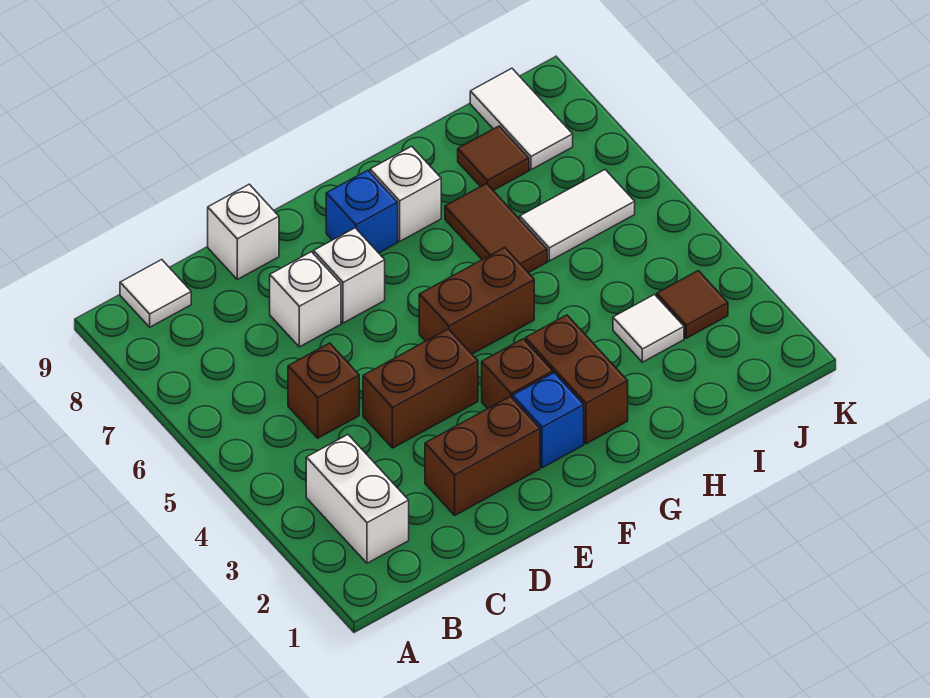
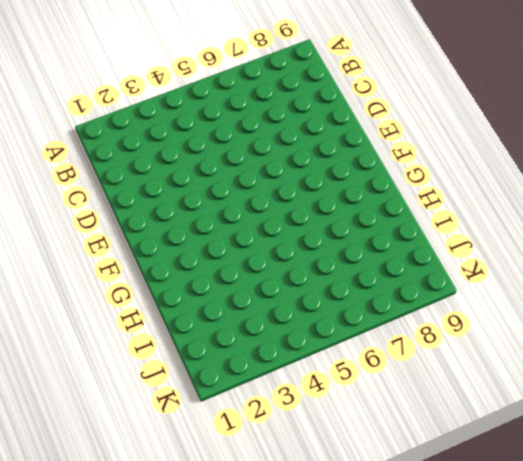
none -> white 1x2 brick [306,435,409,563]
none -> white 1x1 tile [120,260,191,327]
none -> brown 1x1 brick [288,343,359,438]

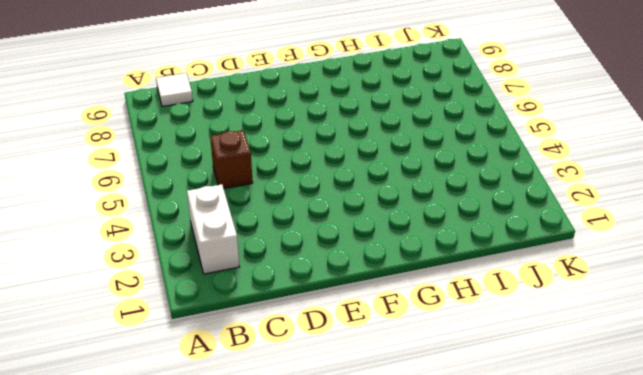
none -> brown 1x2 brick [425,396,540,515]
none -> brown 1x2 brick [363,329,478,448]
none -> white 1x1 brick [270,252,341,347]

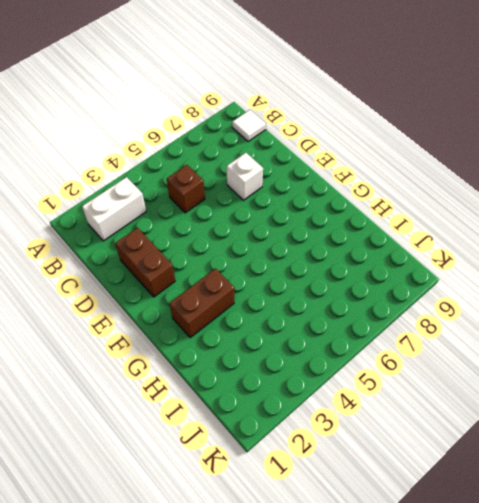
none -> brown 1x2 brick [363,329,478,448]
none -> white 1x1 brick [208,184,279,279]
none -> white 1x1 brick [314,228,385,323]

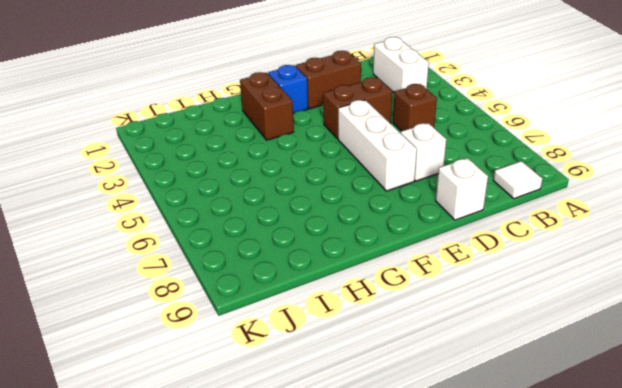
white 1x3 brick [338,100,417,191] -> white 1x1 brick [314,228,385,323]
none -> brown 1x1 brick [482,339,553,409]
none -> brown 1x2 brick [419,248,534,354]
none -> blue 1x1 brick [326,170,398,253]

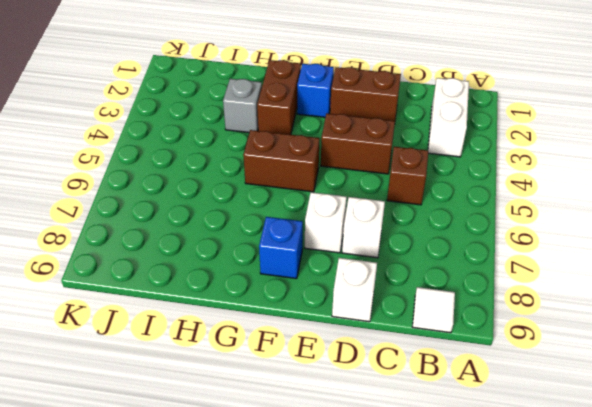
grey 1x1 brick [223,79,262,133] -> none
none -> brown 1x1 brick [482,339,553,409]
none -> white 1x1 brick [370,146,441,241]
none -> brown 1x2 tile [445,184,547,273]

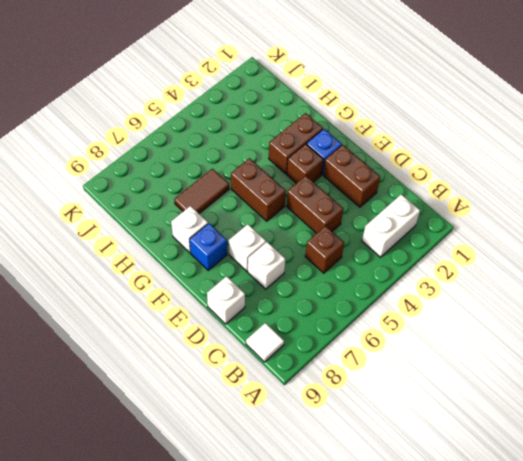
none -> white 1x1 tile [613,295,684,362]
none -> white 1x2 tile [520,170,635,261]
none -> brown 1x1 tile [458,126,529,190]

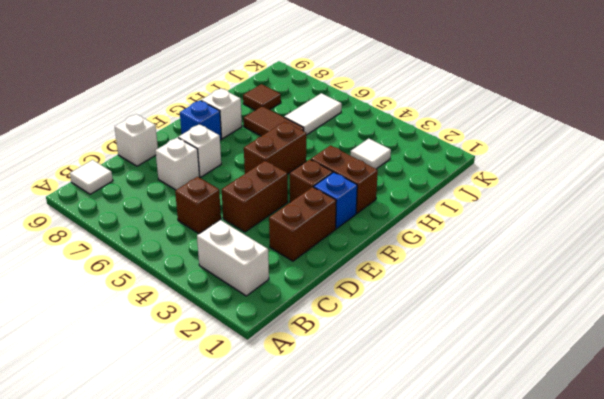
none -> brown 1x1 tile [657,271,728,338]
none -> white 1x2 tile [470,68,573,170]

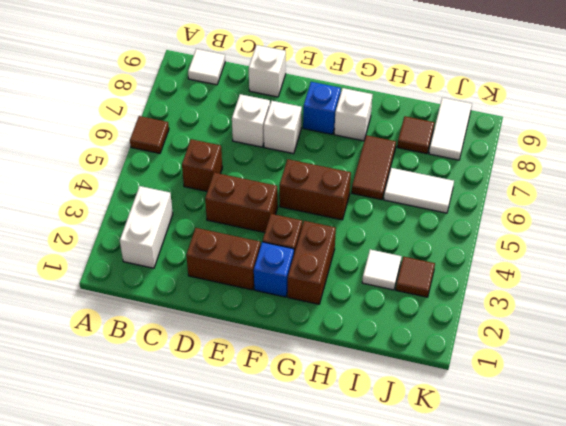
brown 1x1 tile [130,116,169,153] -> none

